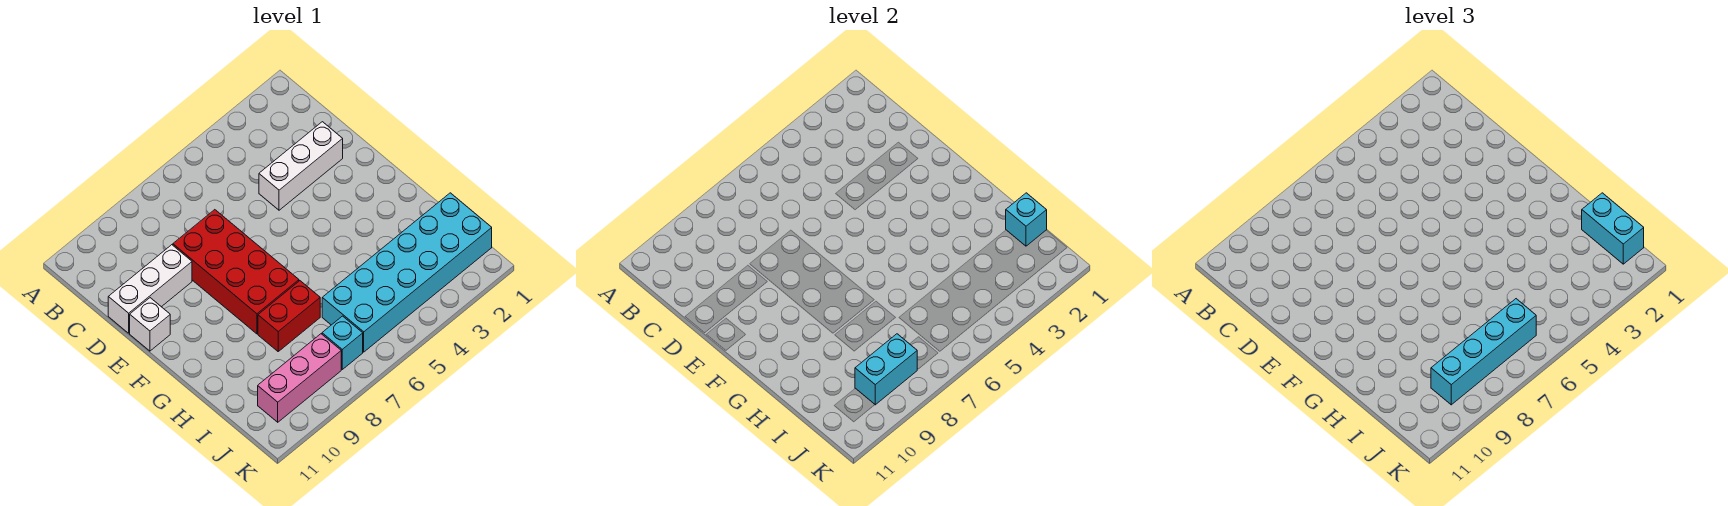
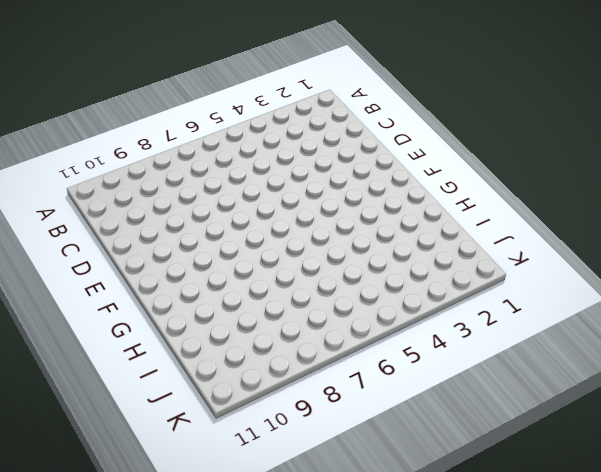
none -> white 1x3 brick [259,122,343,210]
none -> red 2x4 brick [173,210,299,334]
none -> white 1x3 brick [108,245,192,333]

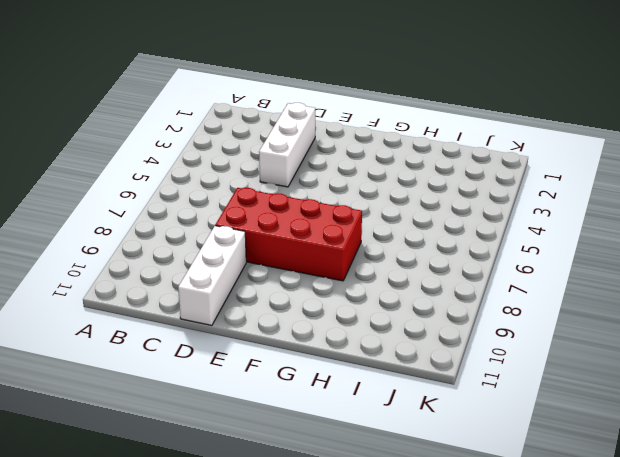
none -> white 1x1 brick [130,298,170,351]
none -> red 1x2 brick [258,281,320,351]
none -> cyan 2x6 brick [322,193,492,352]

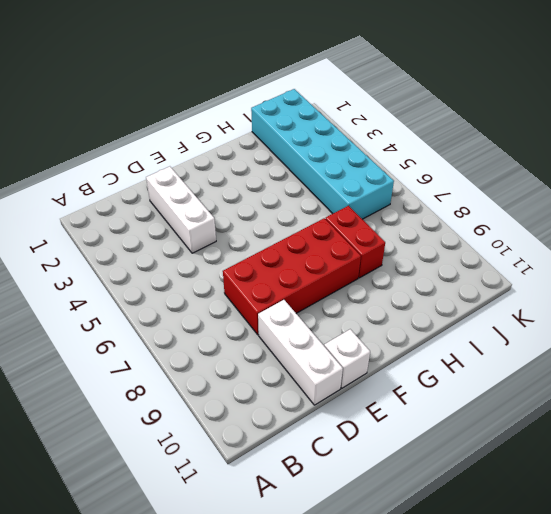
none -> cyan 1x1 brick [322,316,363,369]
none -> pink 1x3 brick [258,334,341,422]
none -> cyan 1x1 brick [1006,193,1047,246]

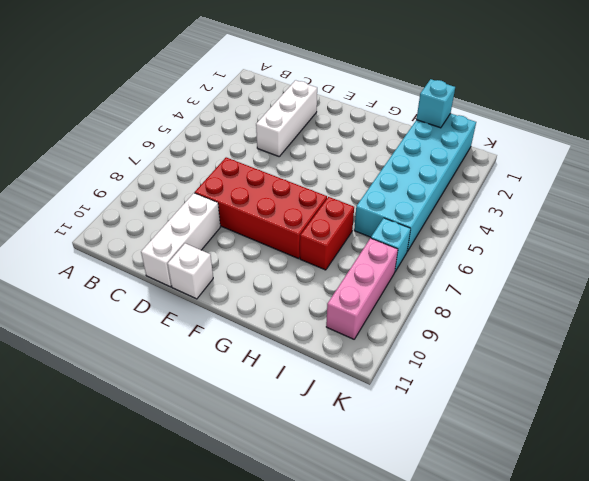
none -> cyan 1x2 brick [855,334,917,405]
none -> cyan 1x2 brick [1582,193,1644,264]
none -> cyan 1x4 brick [1431,299,1536,405]

